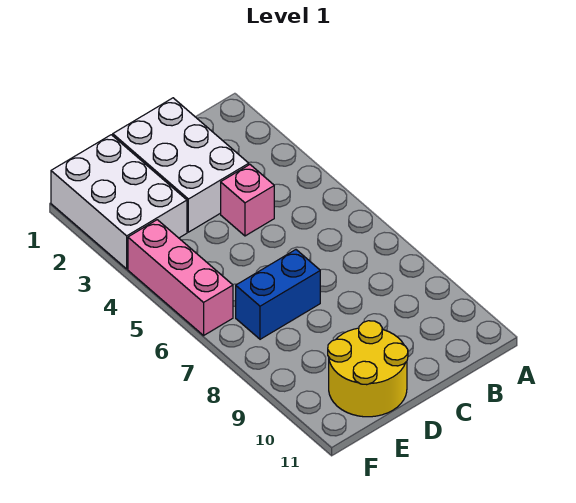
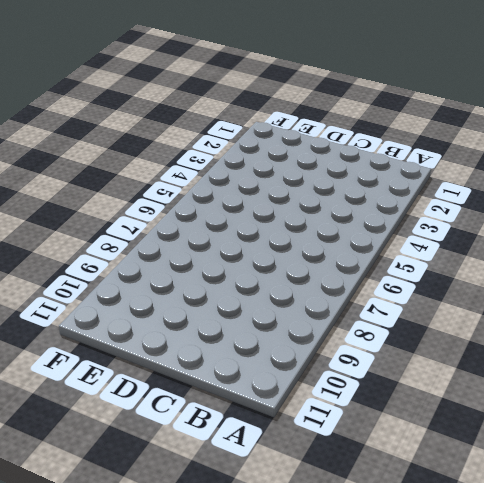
none -> white 2x3 brick [113,98,249,232]
none -> pink 1x1 brick [221,165,274,236]

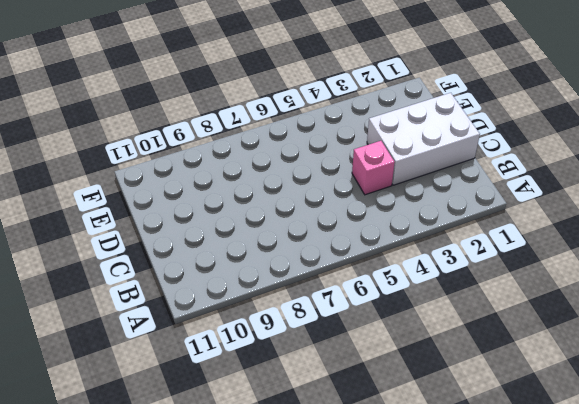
none -> blue 1x2 brick [236,250,320,339]
none -> yellow 2x2 round brick [328,321,408,417]

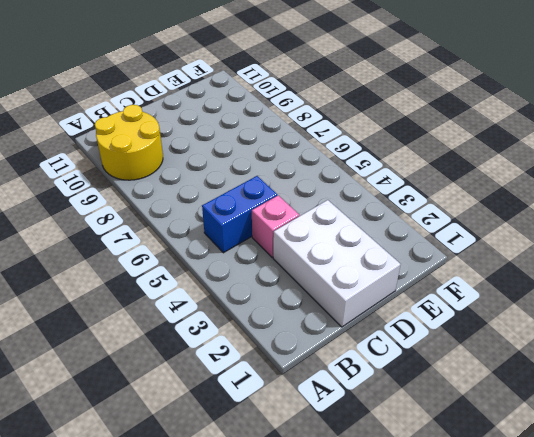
yellow 2x2 round brick [95,105,163,180] -> yellow 2x2 round brick moved to [328,321,408,417]
blue 1x2 brick [202,176,277,253] -> blue 1x2 brick moved to [236,250,320,339]
none -> white 2x3 brick [51,135,187,269]
none -> pink 1x3 brick [128,220,233,335]

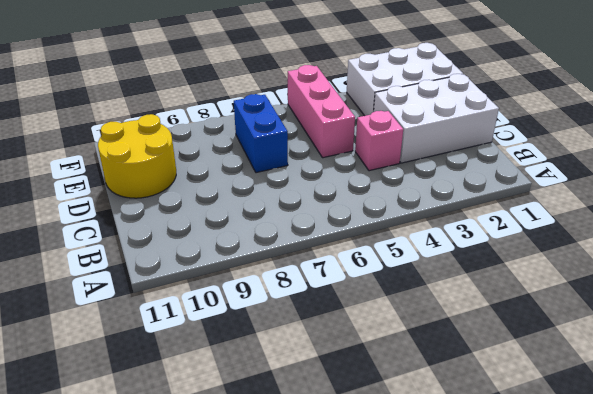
pink 1x3 brick [288,65,355,158] -> pink 1x3 brick turned to [128,220,233,335]

